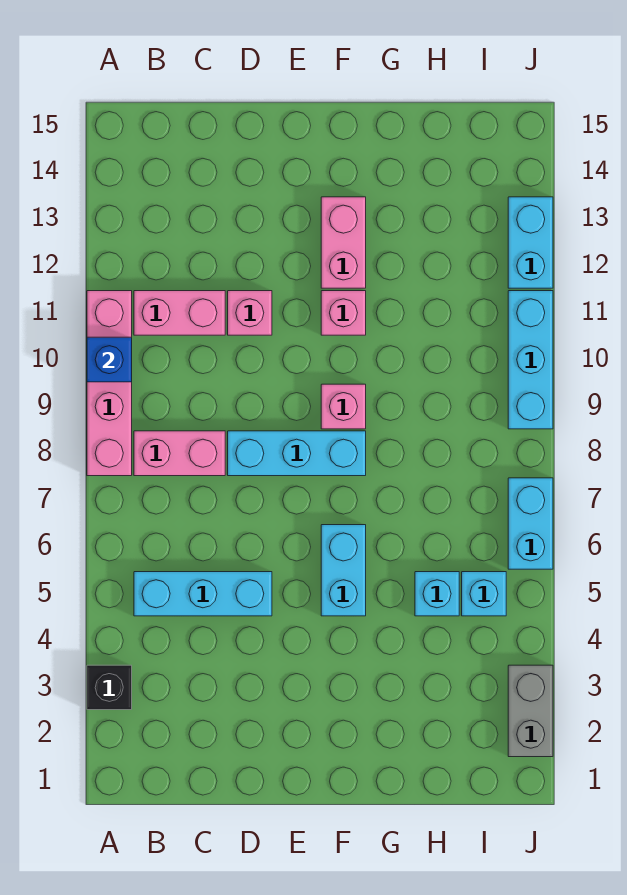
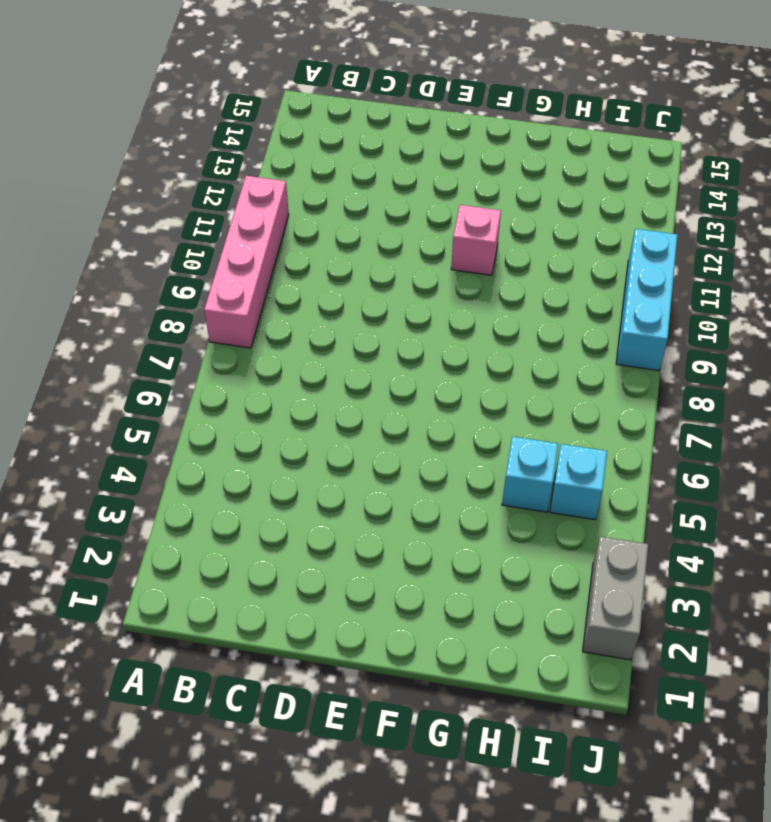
none -> black 1x1 brick [87,665,132,710]
none -> cyan 1x3 brick [134,572,272,616]
none -> pink 1x2 brick [134,431,225,476]

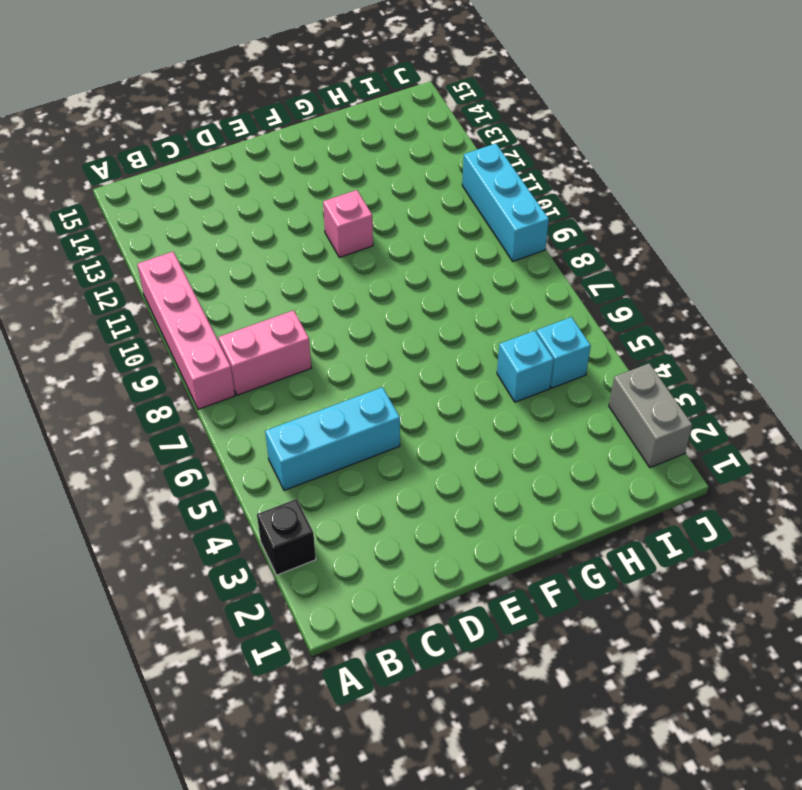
none -> pink 1x2 brick [134,291,225,335]
none -> cyan 1x3 brick [228,431,366,476]
none -> pink 1x1 brick [228,291,272,335]

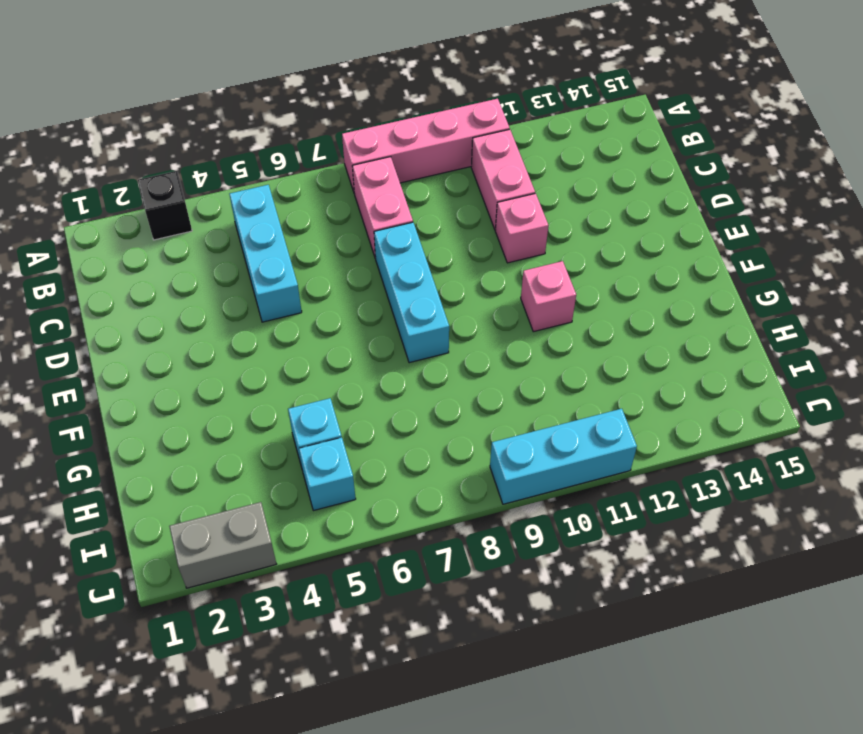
none -> cyan 1x2 brick [321,525,366,616]
none -> pink 1x1 brick [321,384,366,429]
none -> pink 1x2 brick [321,197,366,288]

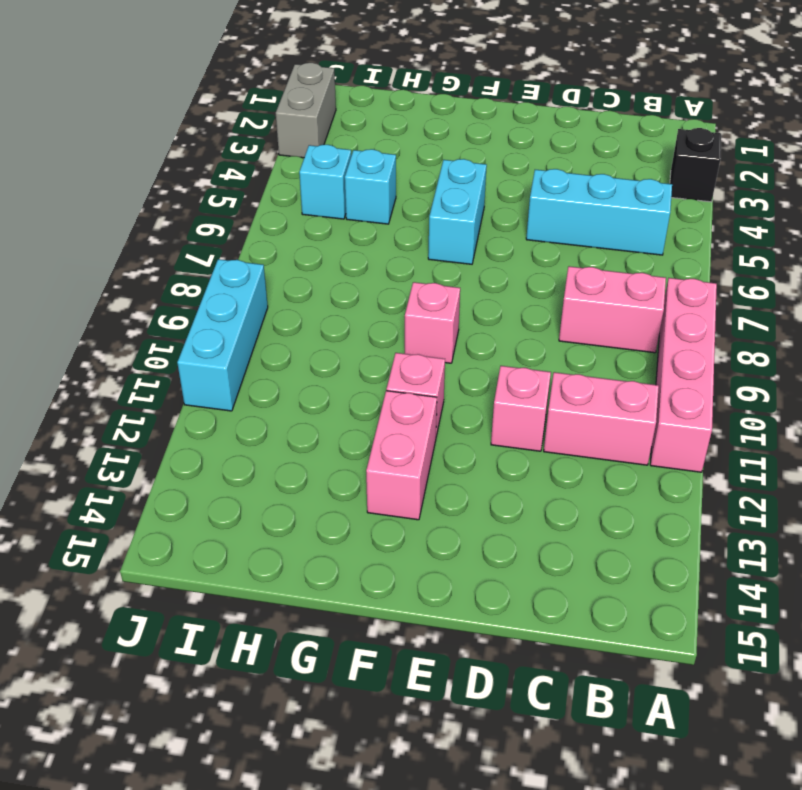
none -> cyan 1x3 brick [228,431,366,476]
none -> cyan 1x2 brick [508,478,553,569]
none -> cyan 1x2 brick [508,197,553,288]

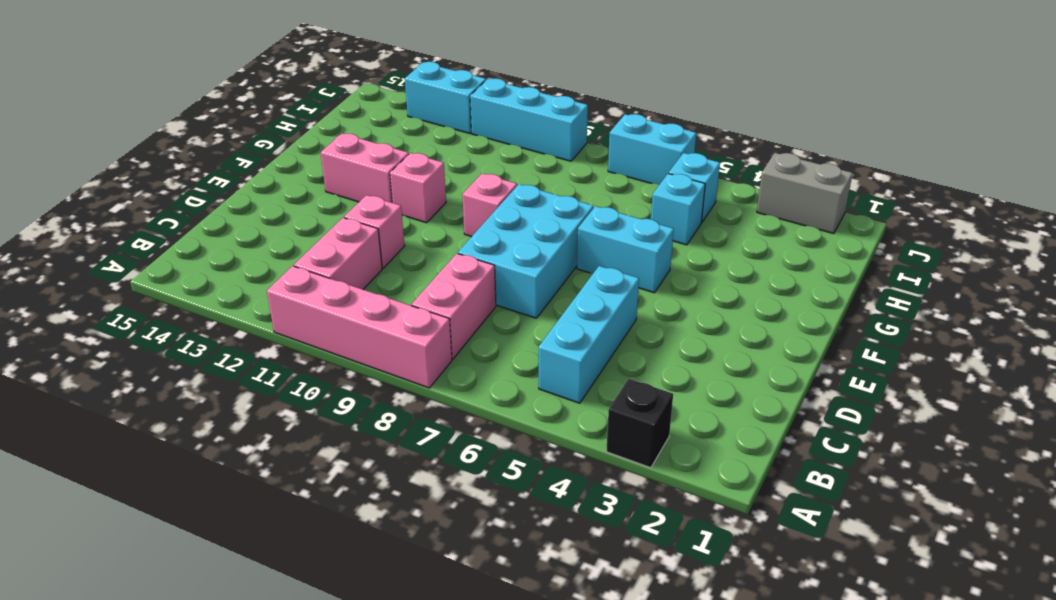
cyan 2x3 brick [458,184,593,318] -> cyan 1x3 brick [228,431,366,476]
none -> blue 1x1 brick [87,337,132,382]

